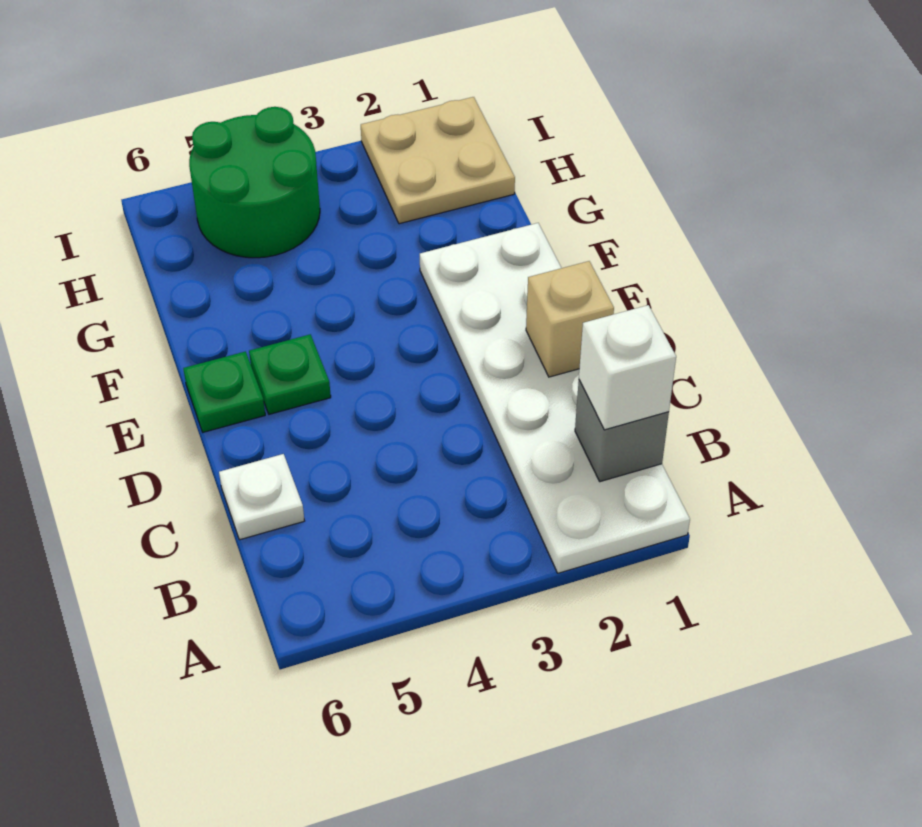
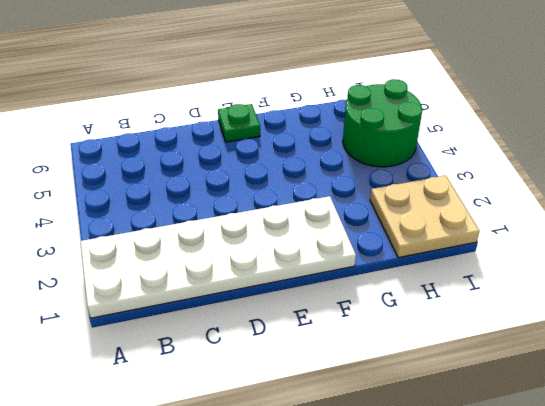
none -> white 1x1 plate [219,454,304,540]
none -> green 1x1 plate [249,334,331,414]

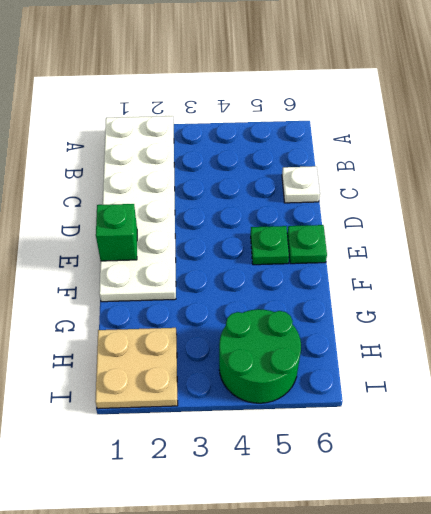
green 1x1 brick [96,204,137,261] -> none
none -> grey 1x1 brick [575,380,669,482]
none -> tan 1x1 brick [526,261,614,377]

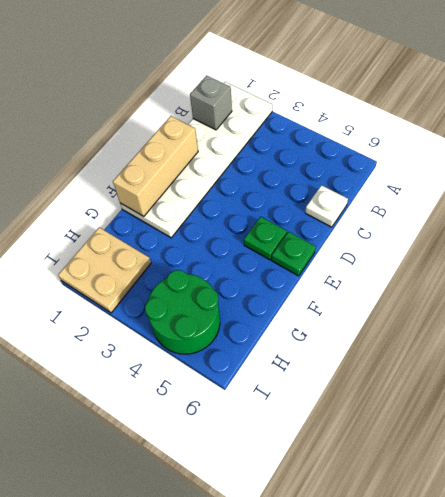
tan 1x3 brick [113,116,198,216] -> tan 1x1 brick [526,261,614,377]
none -> white 1x1 brick [579,305,676,430]

